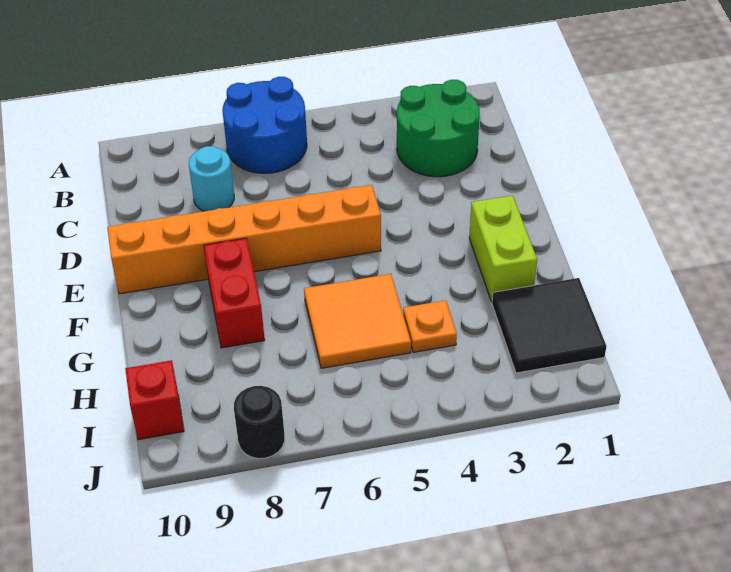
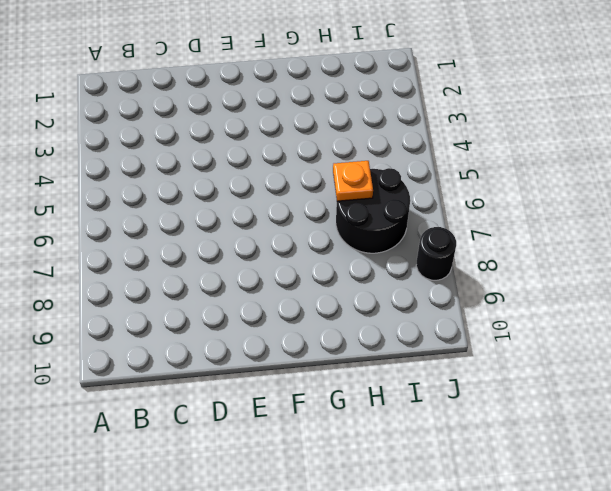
black 2x2 round brick [336,168,410,253] -> orange 2x2 tile [304,274,411,368]
orange 1x1 plate [333,161,373,201] -> orange 1x1 plate moved to [403,300,457,352]
none -> blue 2x2 round brick [222,77,307,173]
none -> green 2x2 round brick [397,80,480,177]

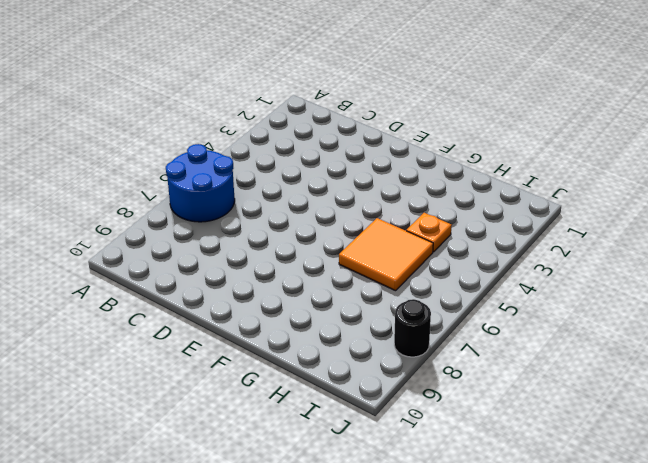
none -> green 2x2 round brick [397,80,480,177]
none -> cyan 1x1 round brick [189,146,234,211]

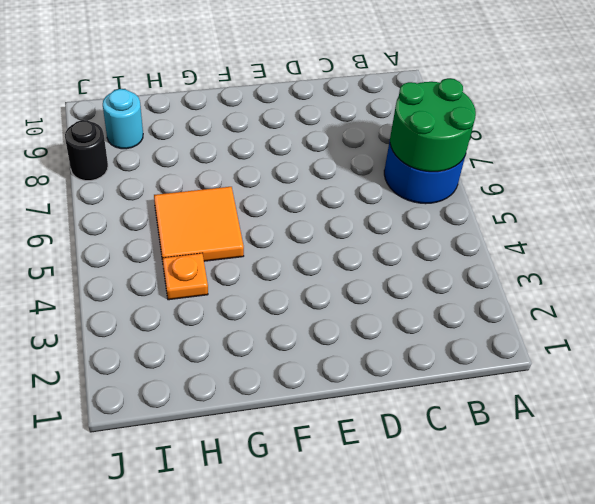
green 2x2 round brick [390,79,476,172] -> green 2x2 round brick moved to [397,80,480,177]
cyan 1x1 round brick [103,89,143,149] -> cyan 1x1 round brick moved to [189,146,234,211]
none -> orange 1x6 brick [107,185,381,294]
none -> lime 1x2 brick [469,195,537,302]

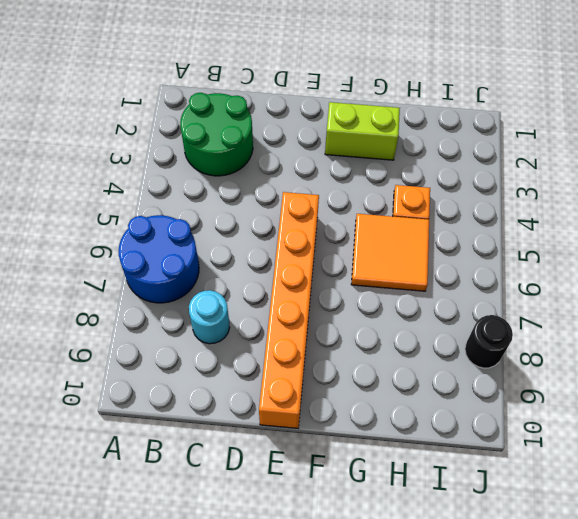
none -> red 1x2 brick [204,238,265,348]
none -> black 2x2 tile [492,278,606,373]

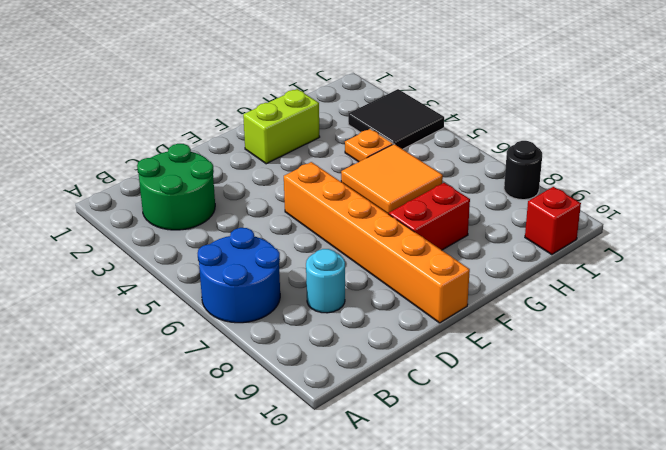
black 2x2 tile [348,89,444,149] -> black 2x2 tile moved to [492,278,606,373]

